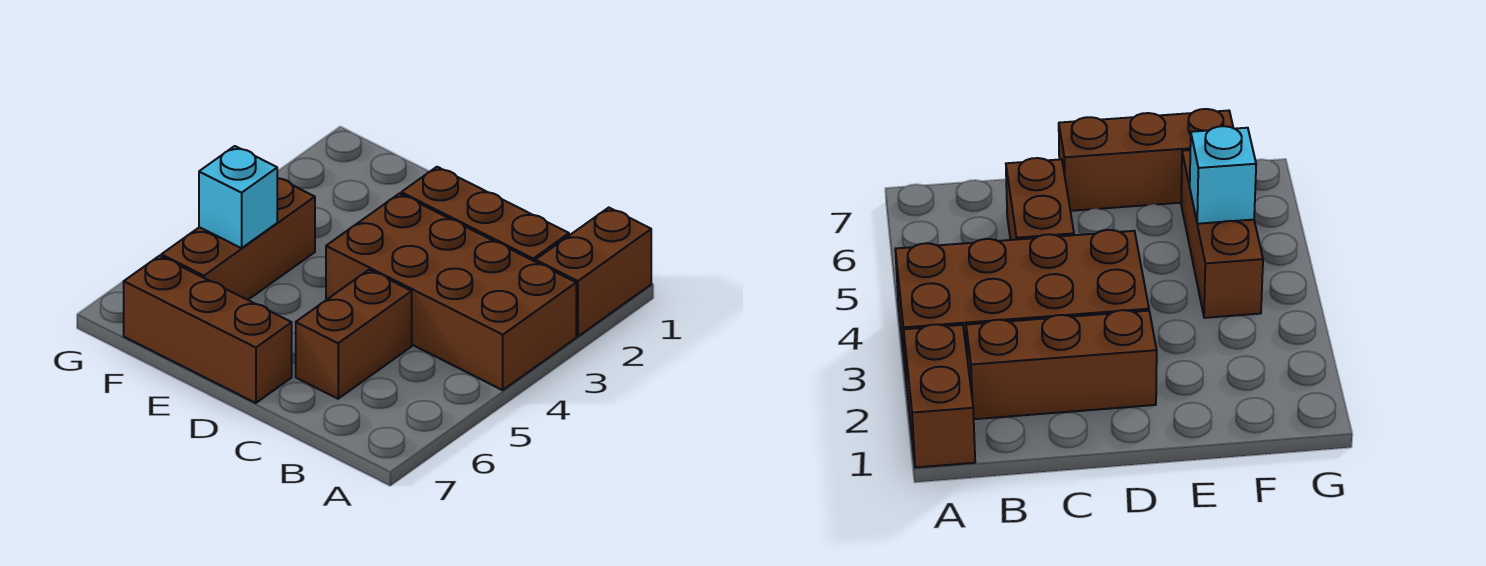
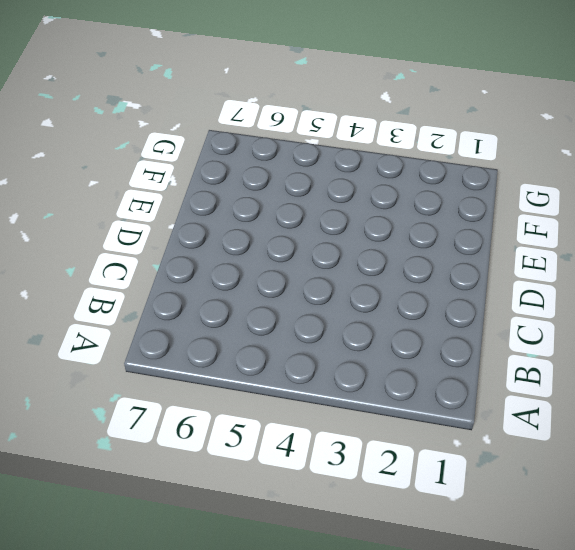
none -> brown 1x2 brick [535,208,651,336]
none -> brown 2x4 brick [326,194,576,390]

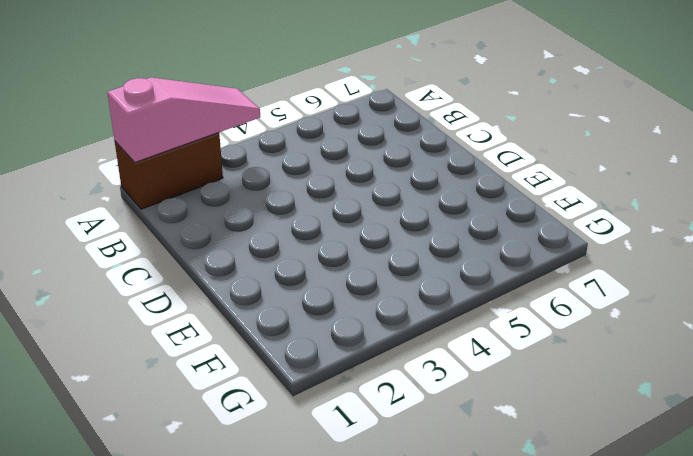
pink 1x3 slope [107,77,260,162] -> none
none -> brown 2x4 brick [326,194,576,390]
none -> brown 1x3 brick [401,167,569,261]

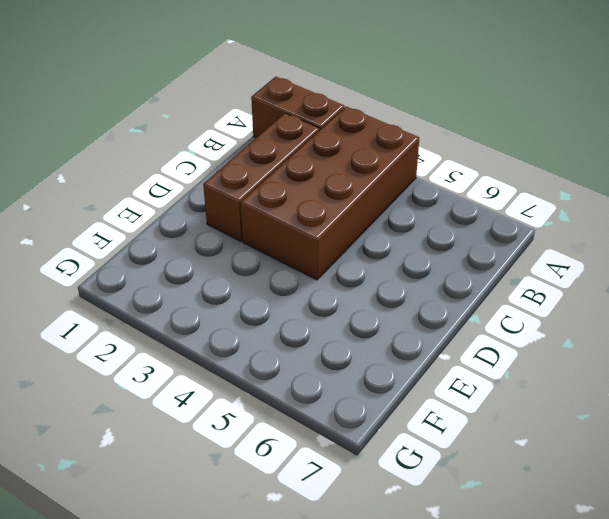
none -> brown 1x2 brick [296,270,412,399]
none -> brown 1x3 brick [124,256,292,403]

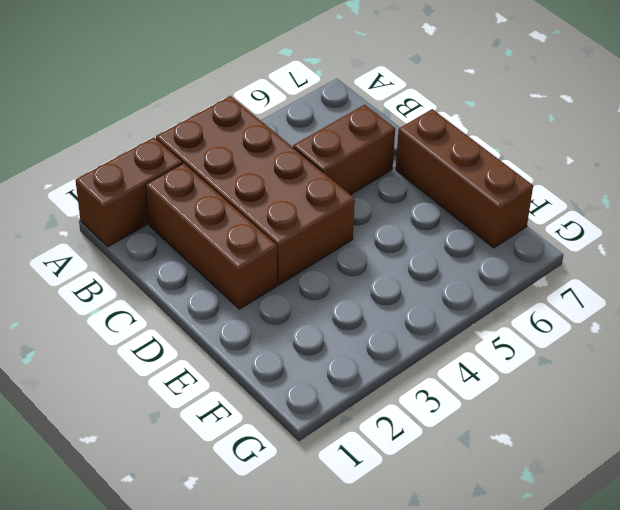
none -> brown 1x3 brick [161,178,315,300]
none -> cyan 1x1 brick [199,146,277,248]

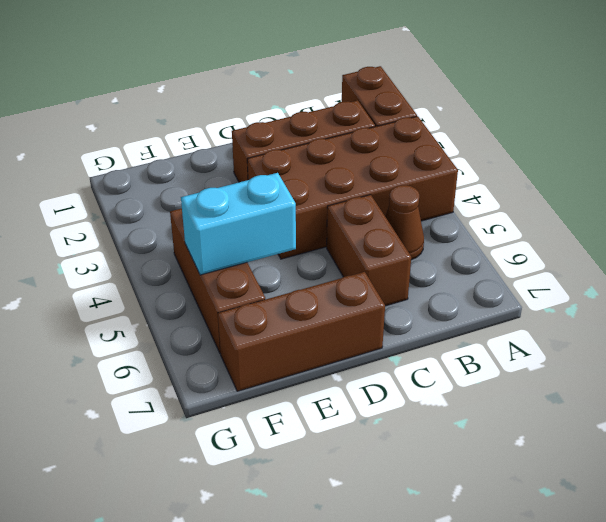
brown 1x1 cone [385,185,424,260] -> none
cyan 1x2 brick [181,173,296,275] -> cyan 1x1 brick [199,146,277,248]

